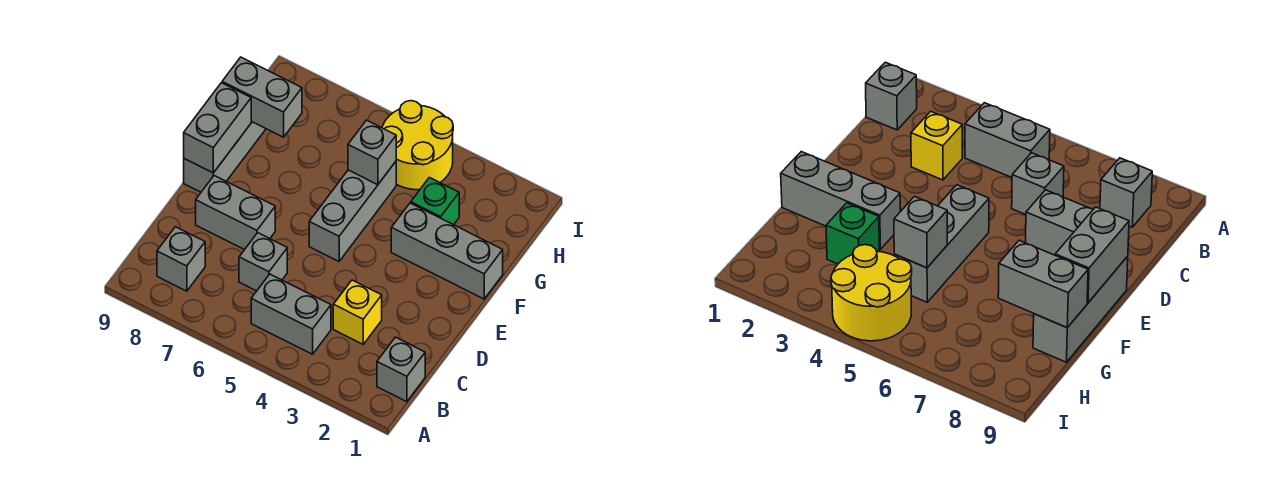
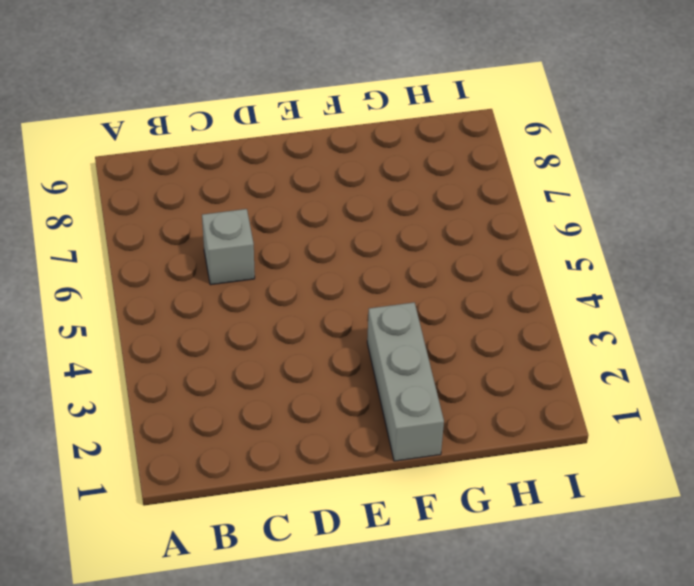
none -> grey 1x1 brick [377,337,425,402]
none -> grey 1x2 brick [251,274,331,354]
none -> grey 1x1 brick [157,227,205,291]

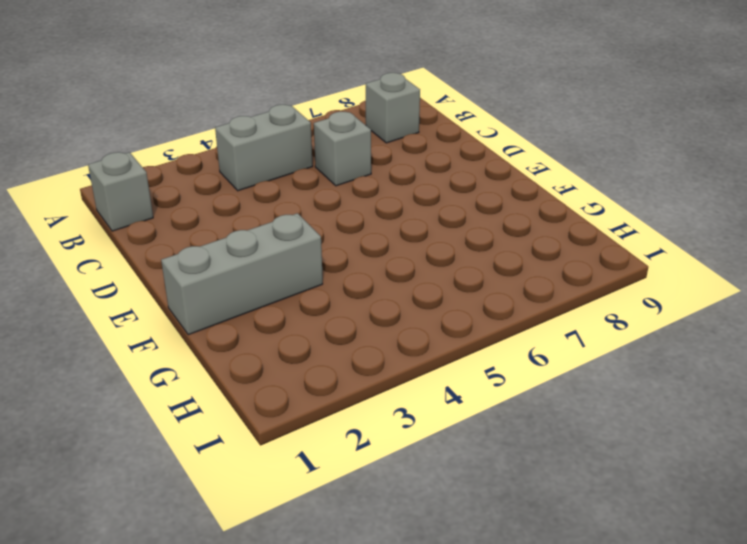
none -> yellow 1x1 brick [333,280,382,344]
none -> grey 1x2 brick [196,176,275,250]
none -> grey 1x3 brick [309,162,396,261]

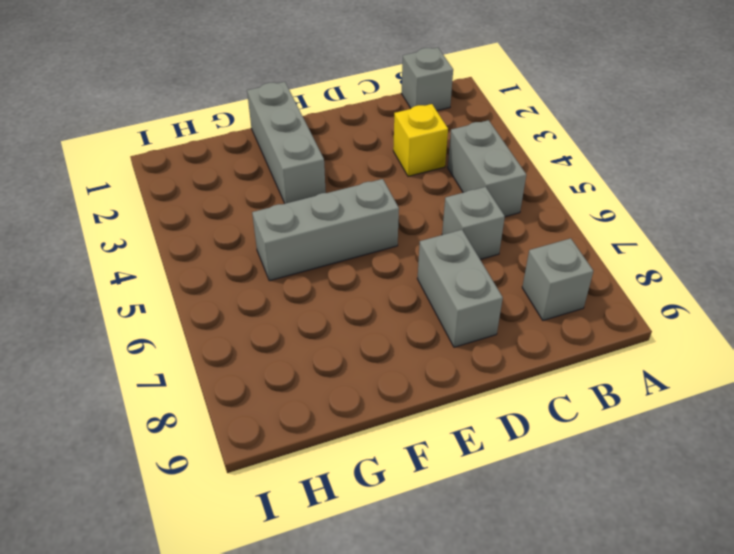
none -> grey 1x3 brick [184,121,266,192]
none -> green 1x1 brick [411,177,459,225]
none -> yellow 2x2 round brick [382,101,453,190]

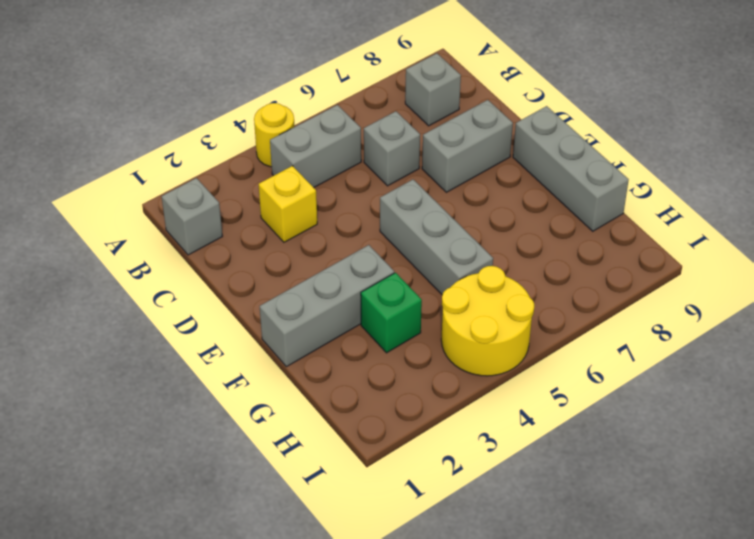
yellow 1x1 round brick [254,103,295,167] -> none
none -> grey 1x2 brick [184,83,251,173]
none -> grey 1x1 brick [348,120,396,185]
none -> grey 1x2 brick [222,57,302,137]

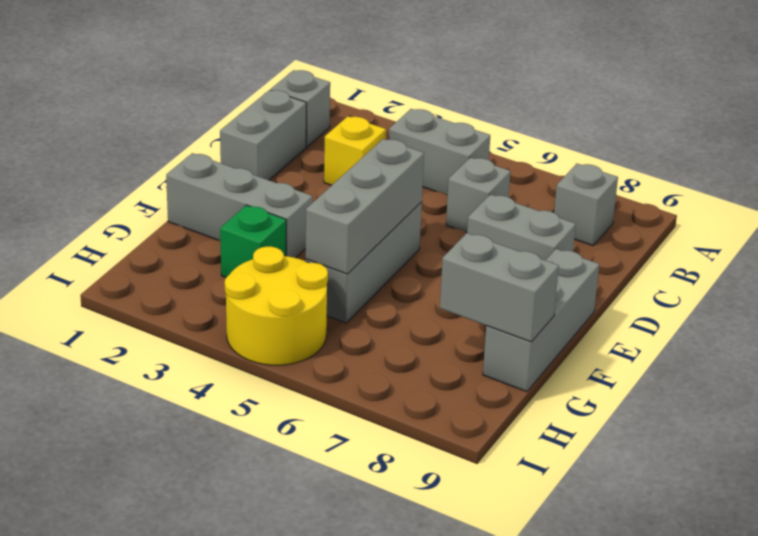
grey 1x2 brick [220,90,306,180] -> grey 1x2 brick moved to [184,83,251,173]
grey 1x3 brick [306,139,424,274] -> grey 1x1 brick [348,120,396,185]

